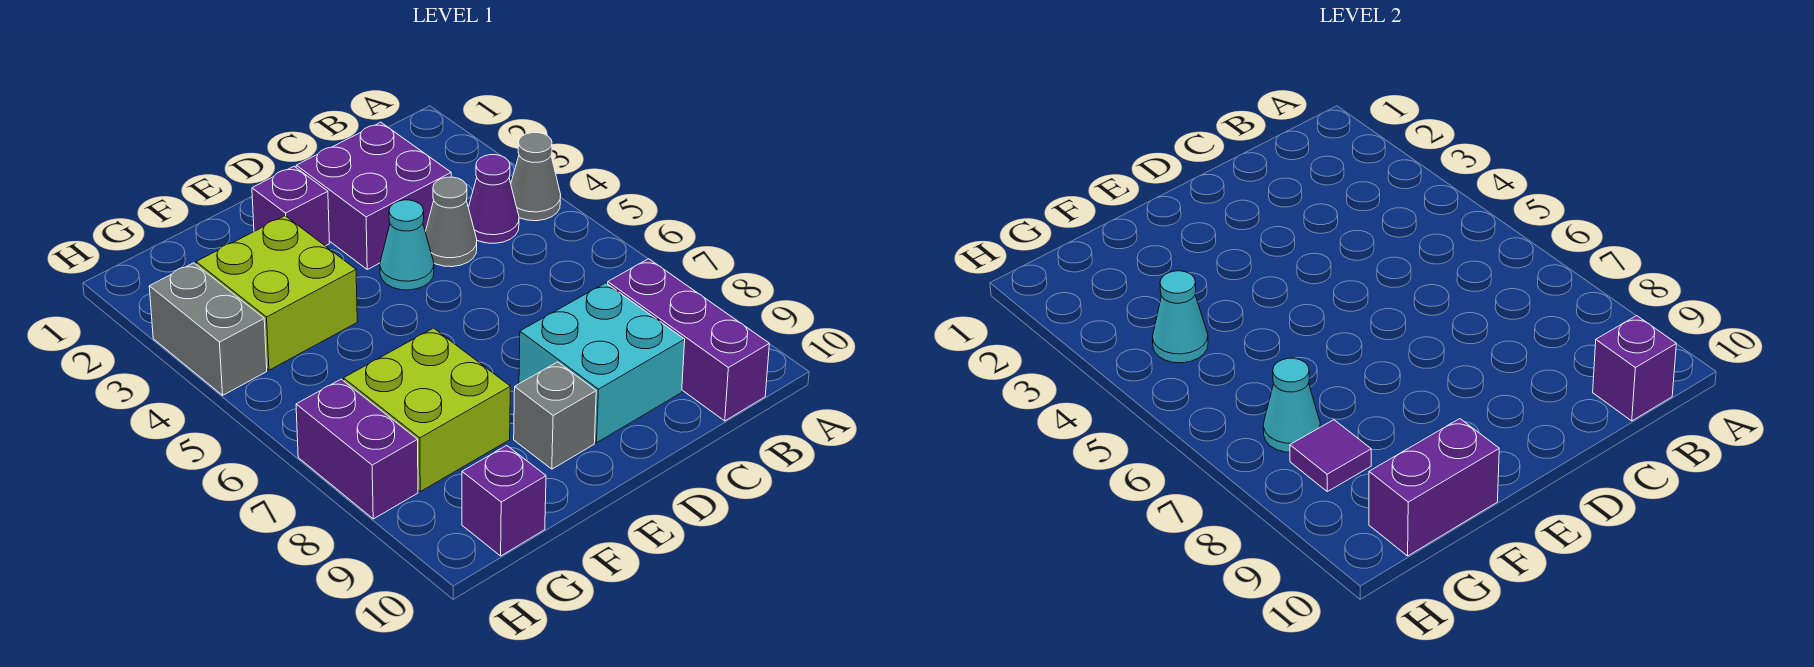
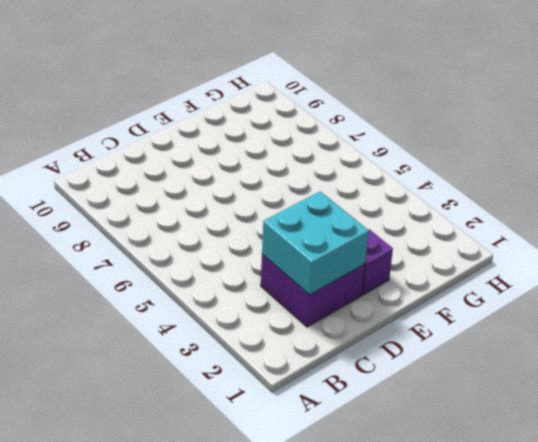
cyan 2x2 brick [262,192,369,295] -> cyan 2x2 brick moved to [519,283,685,443]
none -> grey 1x1 cone [511,133,561,221]
none -> purple 1x1 cone [468,155,519,243]
none -> purple 1x3 brick [608,259,769,421]

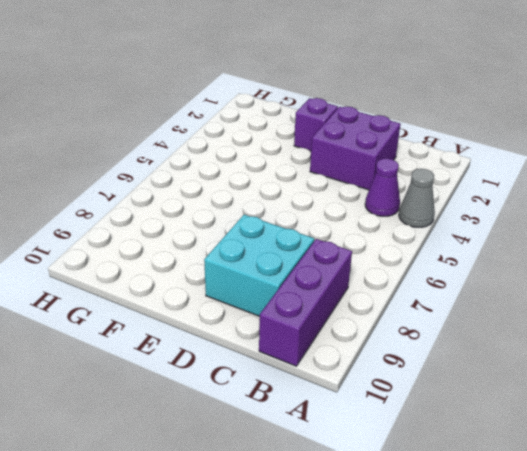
none -> grey 1x1 cone [425,177,477,267]
none -> cyan 1x1 cone [380,200,434,290]
none -> grey 1x1 brick [514,362,596,469]

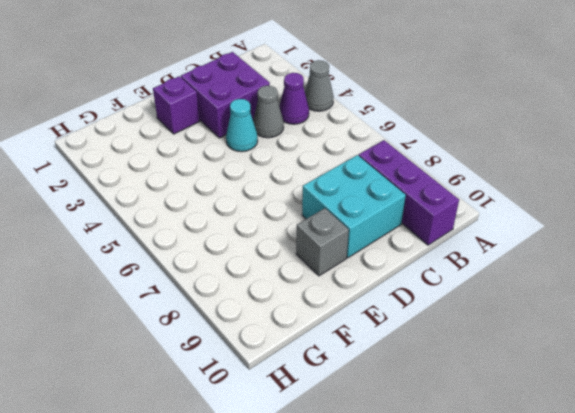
none -> lime 2x2 brick [196,216,357,370]
none -> lime 2x2 brick [344,328,510,491]
none -> purple 1x1 brick [462,446,546,556]

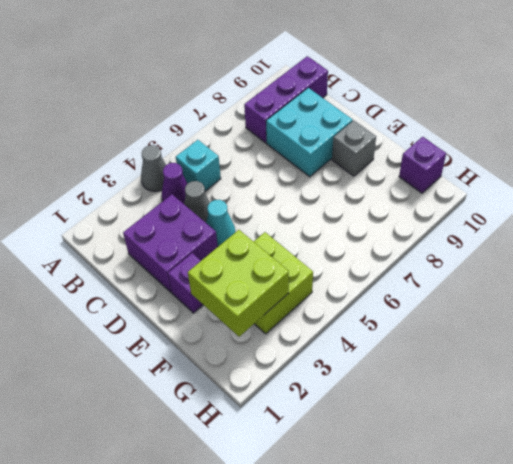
cyan 1x1 brick [176,140,221,191] -> none
lime 2x2 brick [188,230,289,337] -> lime 2x2 brick moved to [344,328,510,491]
none -> grey 1x2 brick [149,263,267,395]
none -> purple 1x2 brick [296,379,418,519]
none -> purple 1x1 brick [1593,316,1676,421]

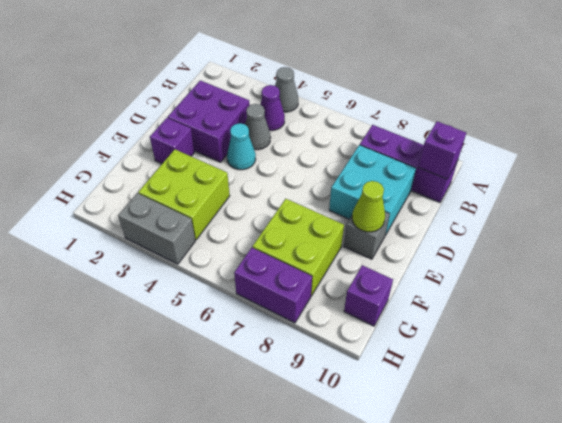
lime 1x1 cone [352,181,385,232] -> none
none -> purple 1x2 brick [1369,419,1499,556]
none -> cyan 1x1 cone [1152,271,1208,363]
none -> cyan 1x1 cone [1263,358,1320,452]

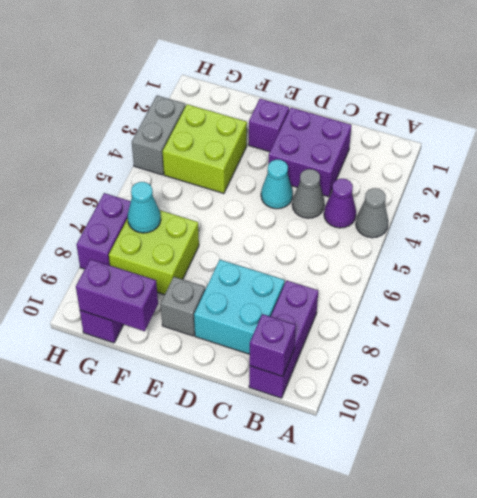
none -> cyan 1x1 cone [1152,271,1208,363]
none -> purple 1x1 tile [1290,420,1371,491]

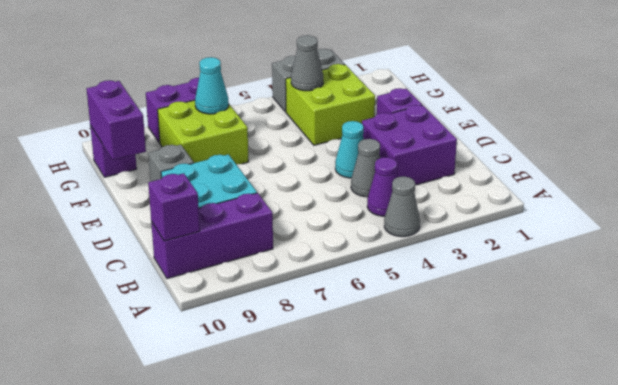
grey 1x1 cone [291,35,323,91] -> cyan 1x1 cone [1152,271,1208,363]
none -> purple 1x1 tile [1290,420,1371,491]

